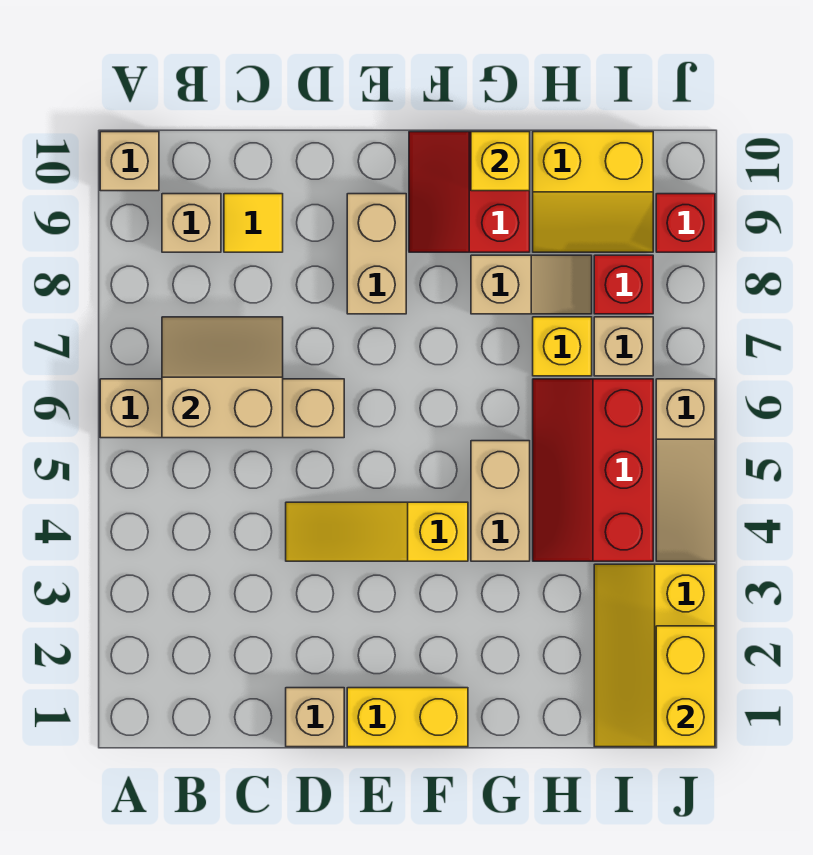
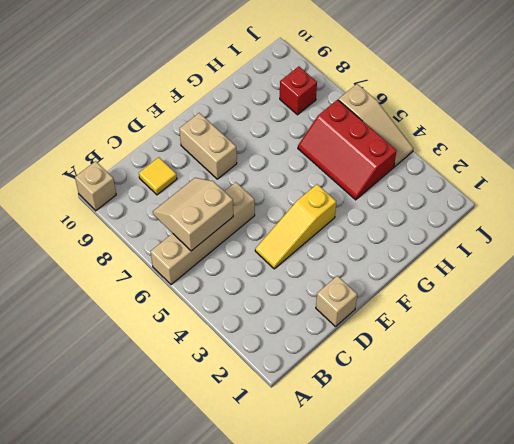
none -> tan 1x1 brick [162,194,221,252]
none -> yellow 1x2 brick [347,688,468,747]
none -> red 2x2 slope [409,132,530,252]

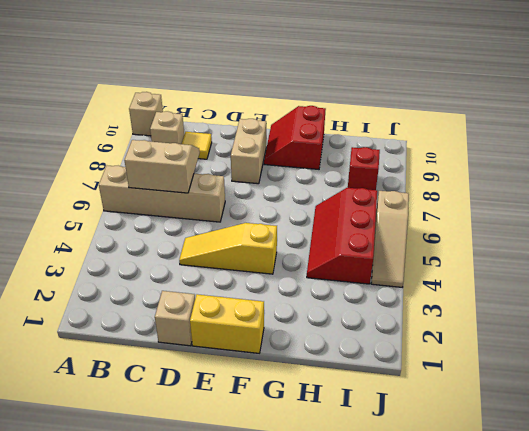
none -> tan 1x2 brick [471,441,530,561]
none -> tan 1x2 slope [471,255,592,314]
none -> yellow 1x1 brick [533,317,592,376]

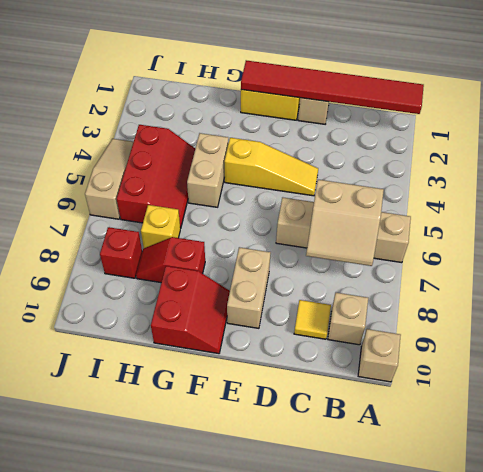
red 1x6 tile [241,60,424,114] -> none
red 1x2 slope [136,237,205,282] -> tan 1x2 slope [471,255,592,314]
none -> yellow 2x2 slope [533,132,653,252]
none -> yellow 2x3 slope [594,564,715,747]
none -> tan 1x1 brick [594,317,653,376]

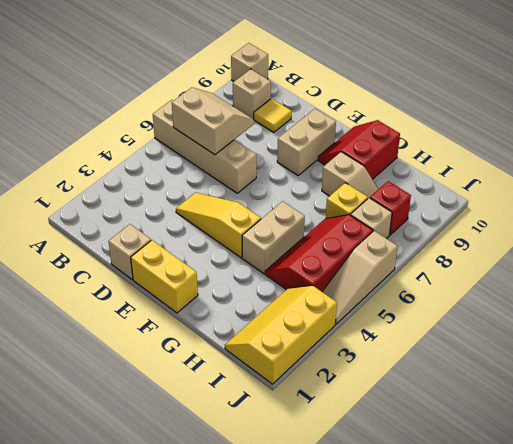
none -> yellow 2x2 slope [533,132,653,252]
none -> red 1x1 brick [656,194,715,252]
none -> yellow 1x1 brick [471,132,530,191]

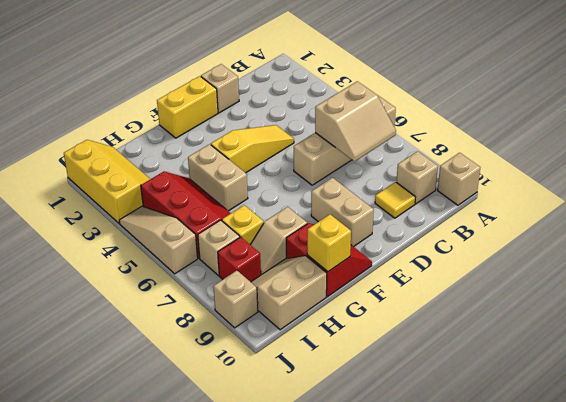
tan 2x2 slope [251,256,327,330] -> yellow 2x2 slope [533,132,653,252]
tan 1x1 brick [213,271,258,328] -> red 1x1 brick [656,194,715,252]
none -> yellow 1x2 brick [656,626,715,747]

